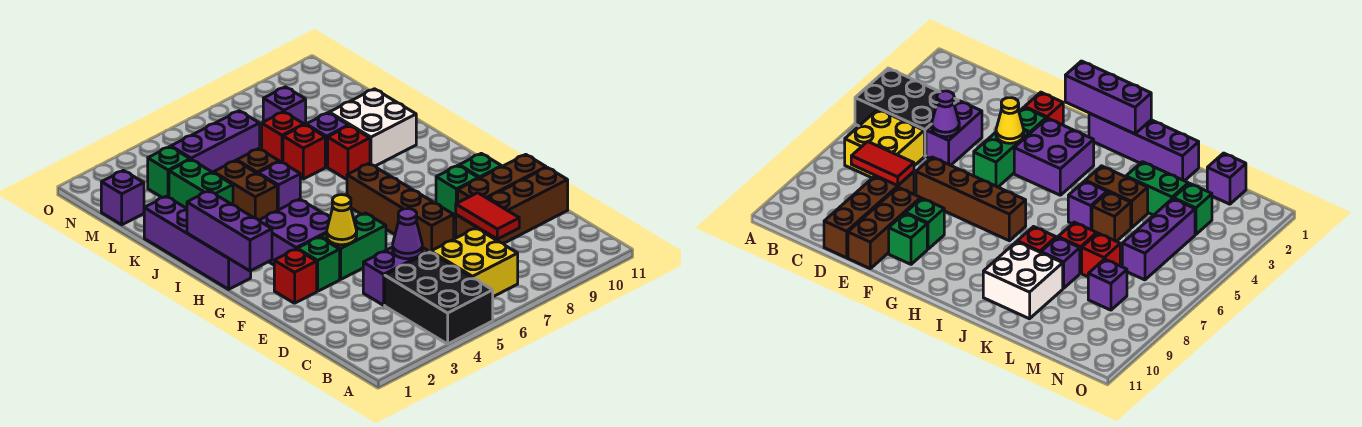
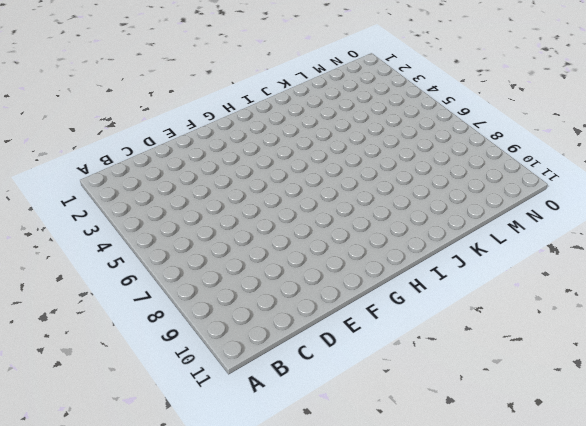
none -> black 2x3 brick [385,252,493,344]
none -> yellow 2x2 brick [431,228,518,297]
none -> purple 1x2 brick [363,247,429,305]
none -> brown 1x4 brick [456,167,568,244]

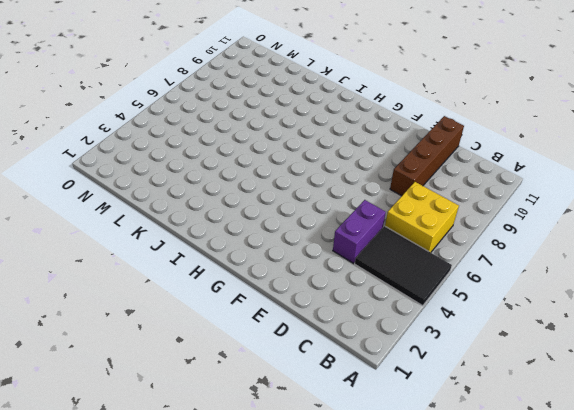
black 2x3 tile [355,226,452,306] -> black 2x3 brick [385,252,493,344]
none -> brown 1x4 brick [347,164,454,252]
none -> brown 1x3 brick [458,154,546,203]
none -> red 1x1 brick [274,249,317,303]
none -> green 1x1 brick [297,237,340,291]

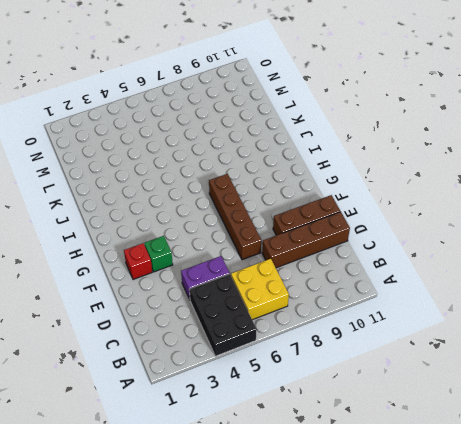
none -> green 1x2 brick [320,213,386,279]
none -> green 1x1 brick [436,165,479,219]
none -> green 1x1 brick [459,153,502,178]
none -> purple 2x2 brick [259,199,330,265]

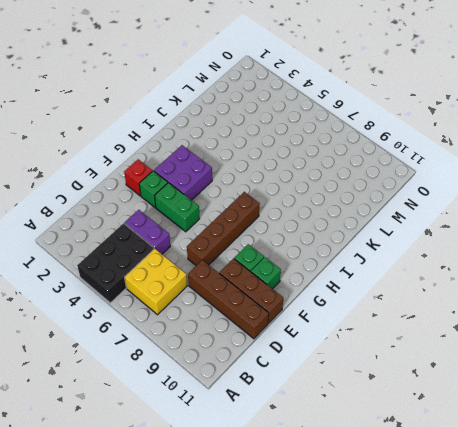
none -> purple 1x4 brick [144,196,251,289]
none -> brown 1x2 brick [214,160,277,220]
none -> purple 1x1 brick [258,162,300,210]
none -> red 1x1 brick [328,126,370,179]

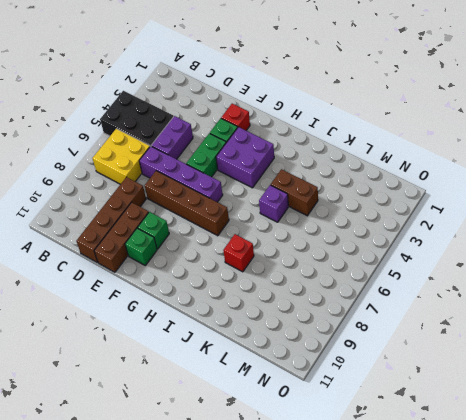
purple 1x4 brick [139,146,223,202] -> purple 1x4 brick moved to [144,196,251,289]
none -> white 2x2 brick [329,89,416,166]
none -> green 1x2 brick [169,160,233,208]
none -> brown 1x1 brick [237,149,279,174]
none -> red 1x1 brick [283,125,325,179]

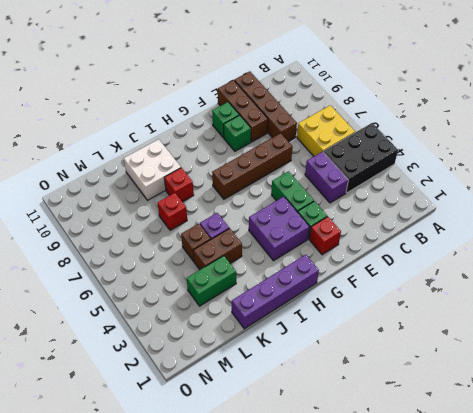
none -> purple 1x1 brick [306,113,349,167]
none -> red 1x1 brick [262,112,304,163]
none -> purple 1x1 brick [101,170,144,225]
none -> green 1x1 brick [148,147,190,198]

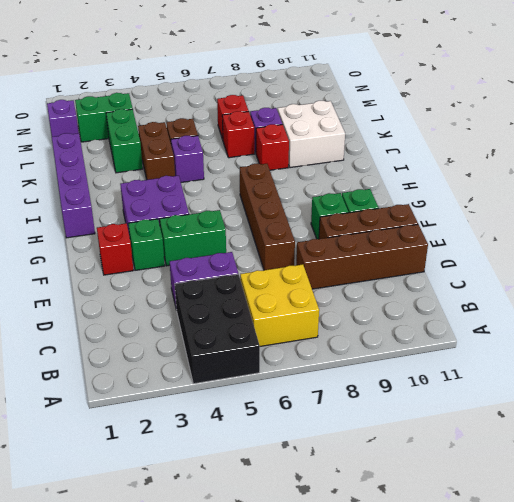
green 1x2 brick [75,93,133,142] -> green 1x1 brick [148,147,190,198]
none -> purple 1x3 brick [171,111,260,173]
none -> purple 1x1 brick [263,87,306,125]
none -> red 1x2 tile [456,193,519,239]
none -> purple 1x1 cone [393,209,422,259]

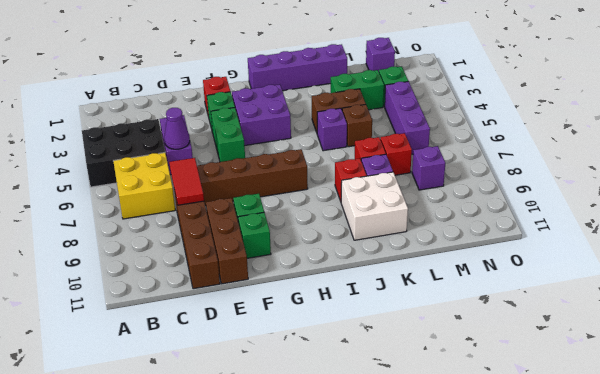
red 1x2 tile [169,158,204,205] -> red 1x2 tile turned to [456,193,519,239]
none -> yellow 1x1 cone [327,195,357,245]
none -> purple 1x3 brick [187,191,272,271]

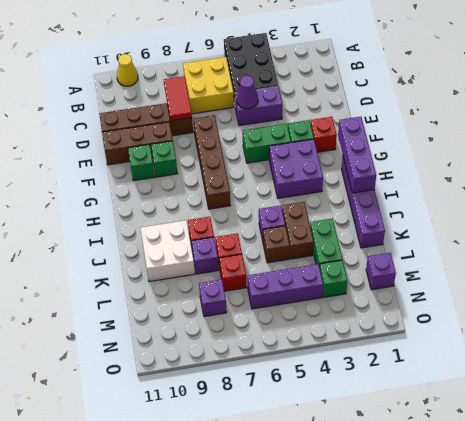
yellow 1x1 cone [117,54,138,86] -> yellow 1x1 cone moved to [327,195,357,245]

